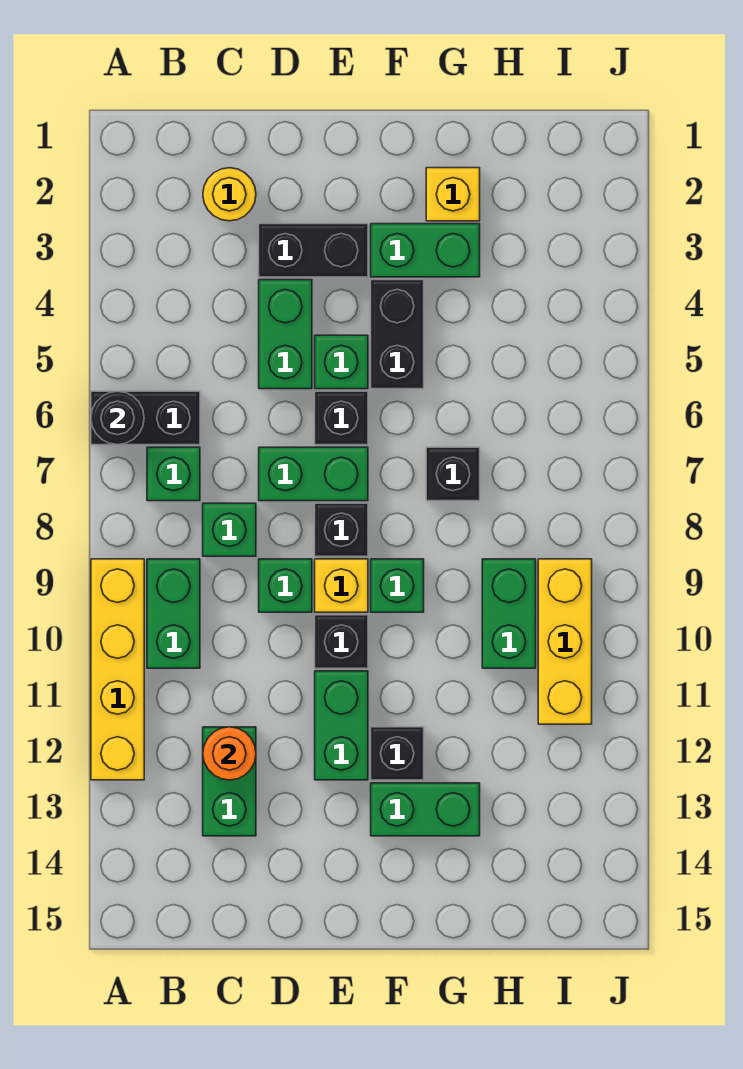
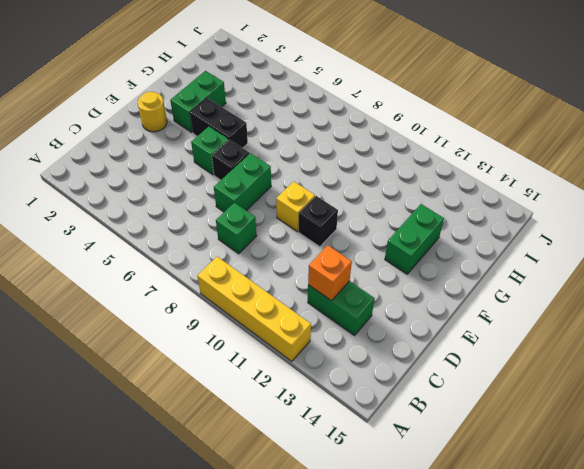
orange 1x1 brick [308,245,352,301] -> orange 1x1 round brick [203,727,256,780]
yellow 1x1 round brick [138,92,167,132] -> yellow 1x1 round brick moved to [203,168,256,221]
none -> black 1x2 brick [91,391,200,445]
none -> green 1x1 brick [147,447,200,501]
none -> green 1x2 brick [147,559,200,668]

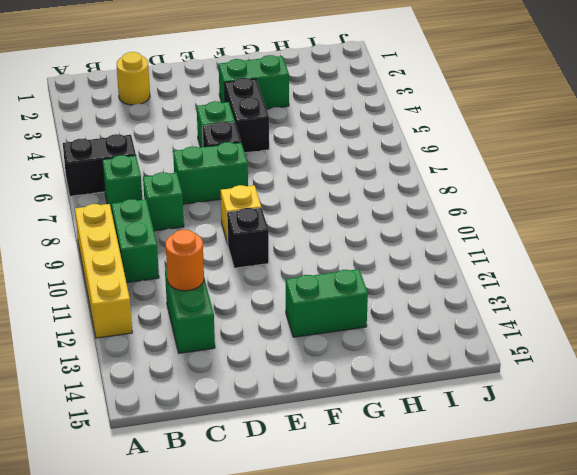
none -> black 1x2 brick [259,224,368,277]
none -> green 1x2 brick [259,280,312,389]
none -> green 1x1 brick [259,559,312,612]

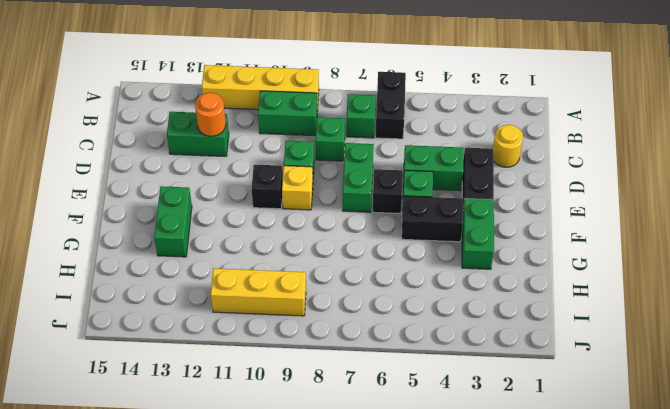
none -> black 1x1 brick [315,503,368,556]
none -> green 1x2 brick [315,671,368,780]
none -> green 1x1 brick [371,559,424,612]

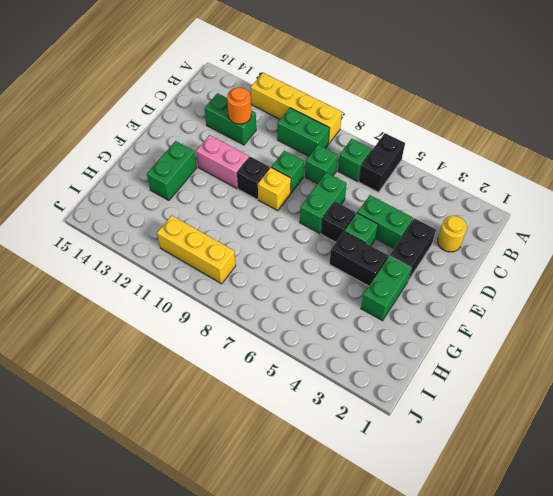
pink 1x2 brick [196,135,249,188] -> green 1x2 brick [315,671,368,780]
none -> black 1x1 brick [315,503,368,556]
none -> green 1x1 brick [371,559,424,612]
none -> black 1x1 brick [371,727,424,780]

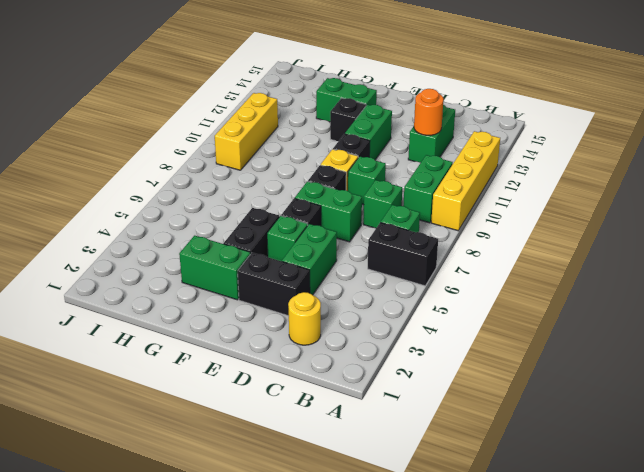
none -> green 1x1 brick [371,559,424,612]
none -> yellow 1x1 brick [426,168,480,221]
none -> black 1x1 brick [426,447,480,501]

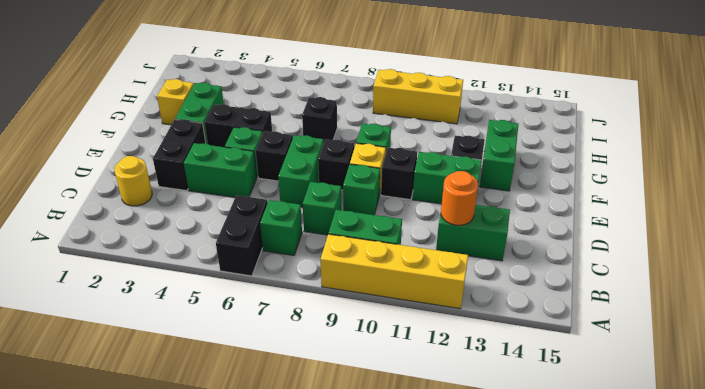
none -> green 1x2 brick [482,559,536,668]
none -> black 1x1 round brick [91,391,144,445]

